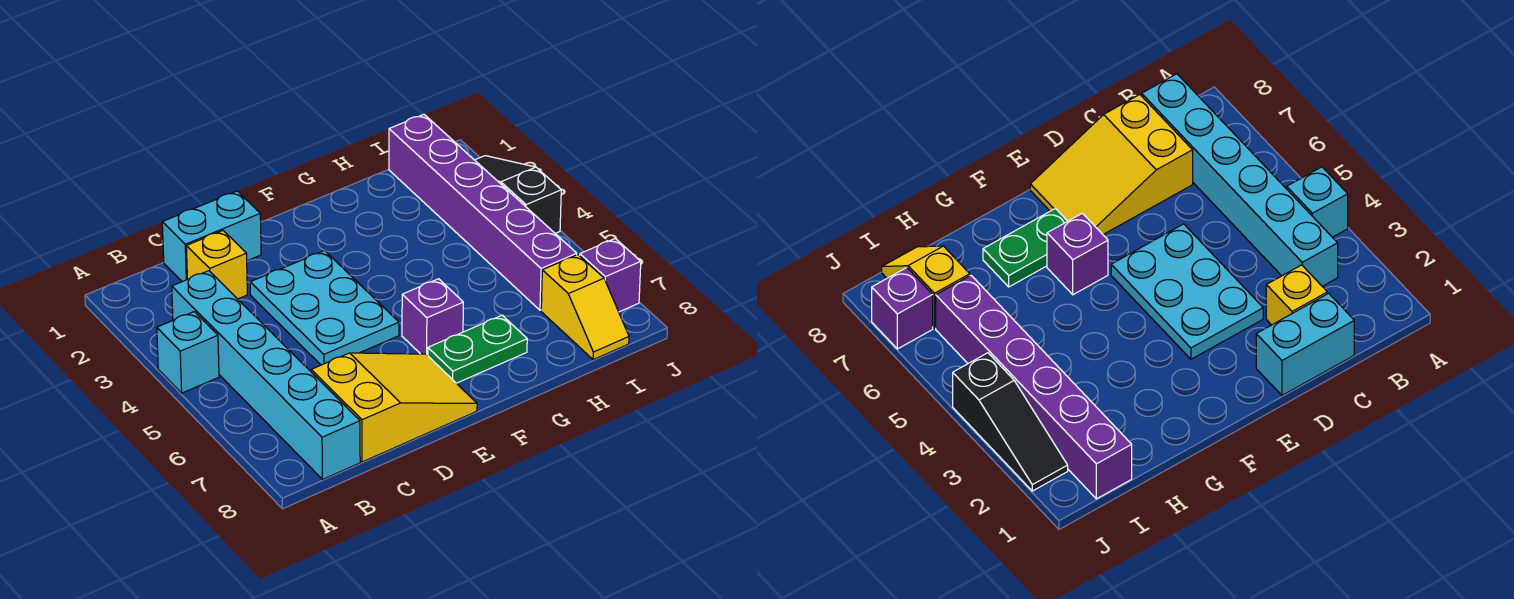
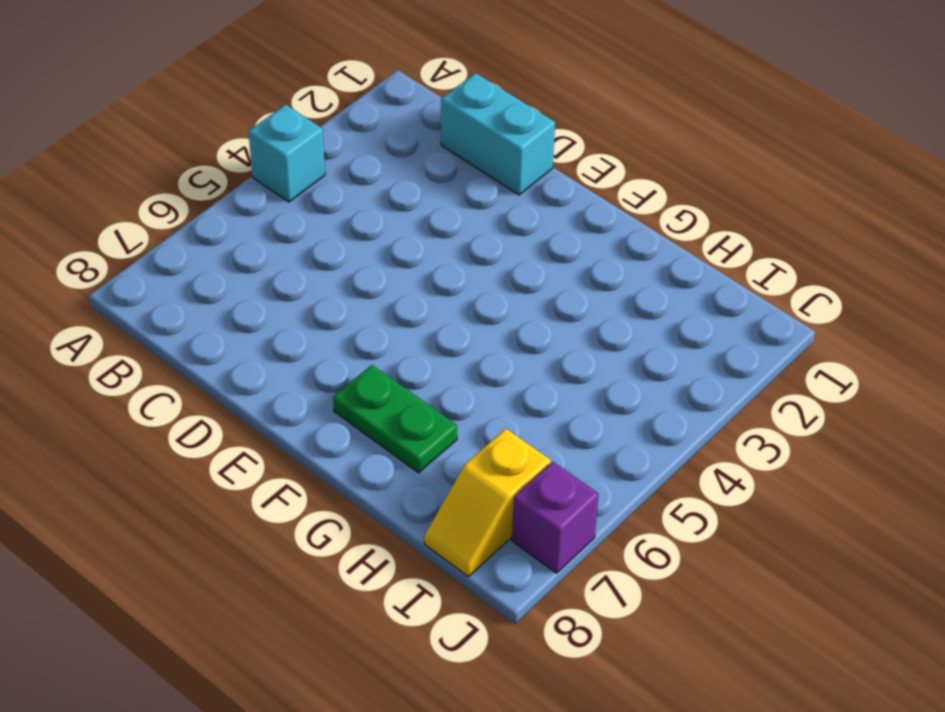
none -> cyan 1x6 brick [172,271,360,480]
none -> yellow 1x1 brick [186,231,247,299]
none -> yellow 2x3 slope [311,353,477,462]

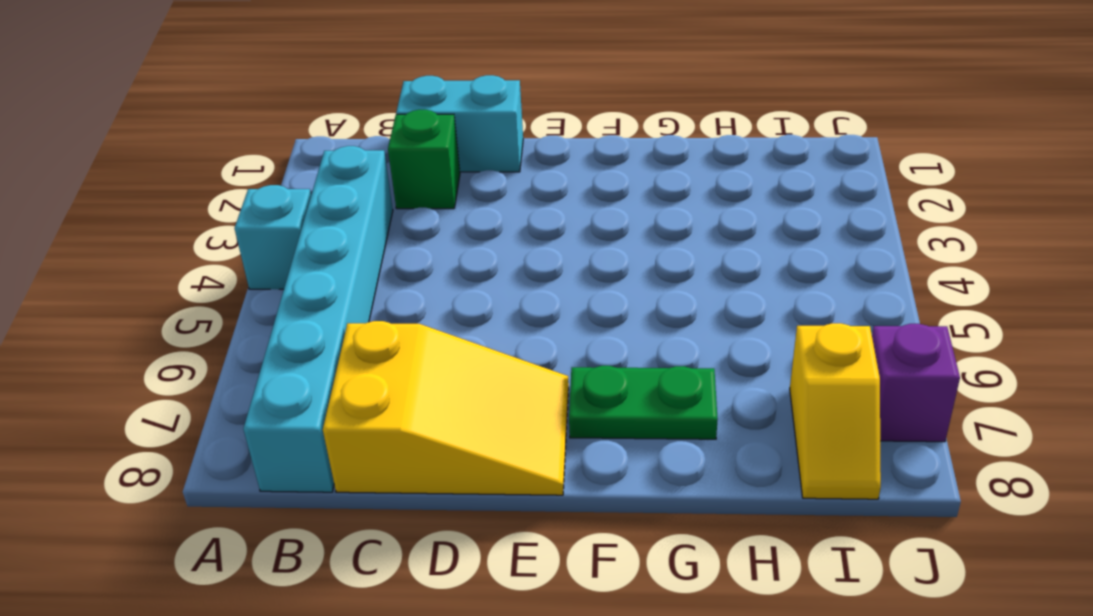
green 1x1 brick [388,110,460,209] -> yellow 1x1 brick [186,231,247,299]
none -> cyan 2x3 plate [250,251,399,365]
none -> purple 1x1 brick [402,279,463,356]
none -> purple 1x6 brick [389,114,577,310]

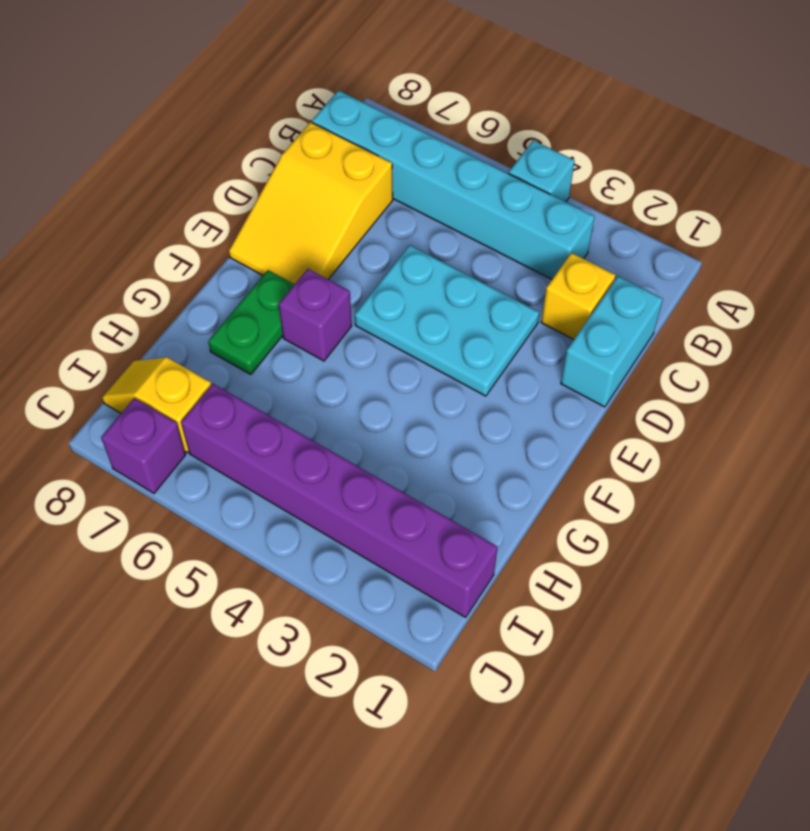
none -> black 1x3 slope [475,156,561,233]

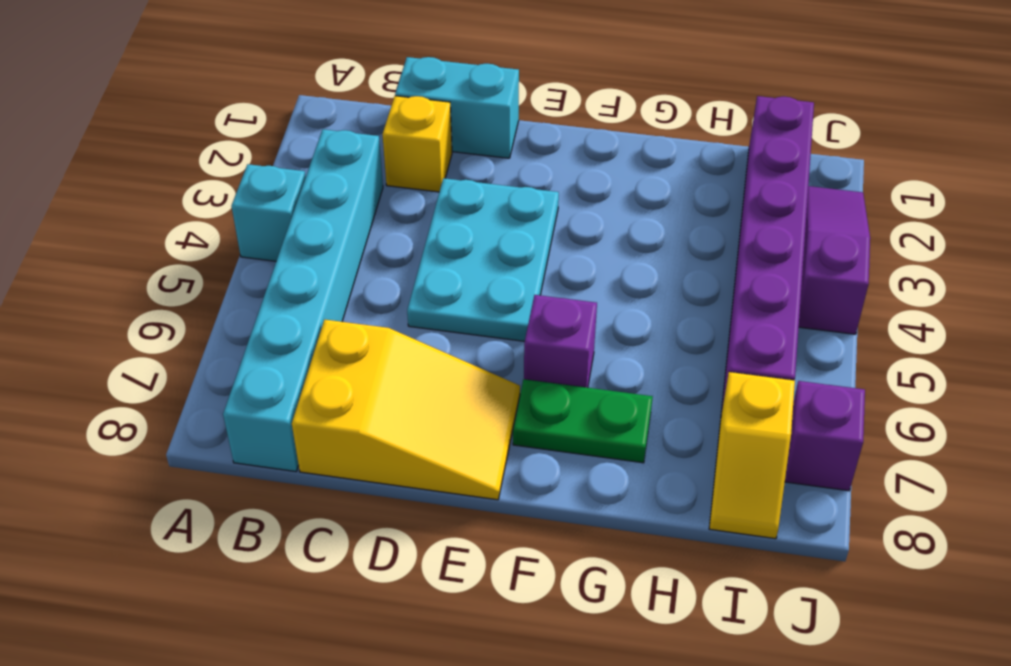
purple 1x3 slope [799,186,870,334] -> black 1x3 slope [475,156,561,233]

